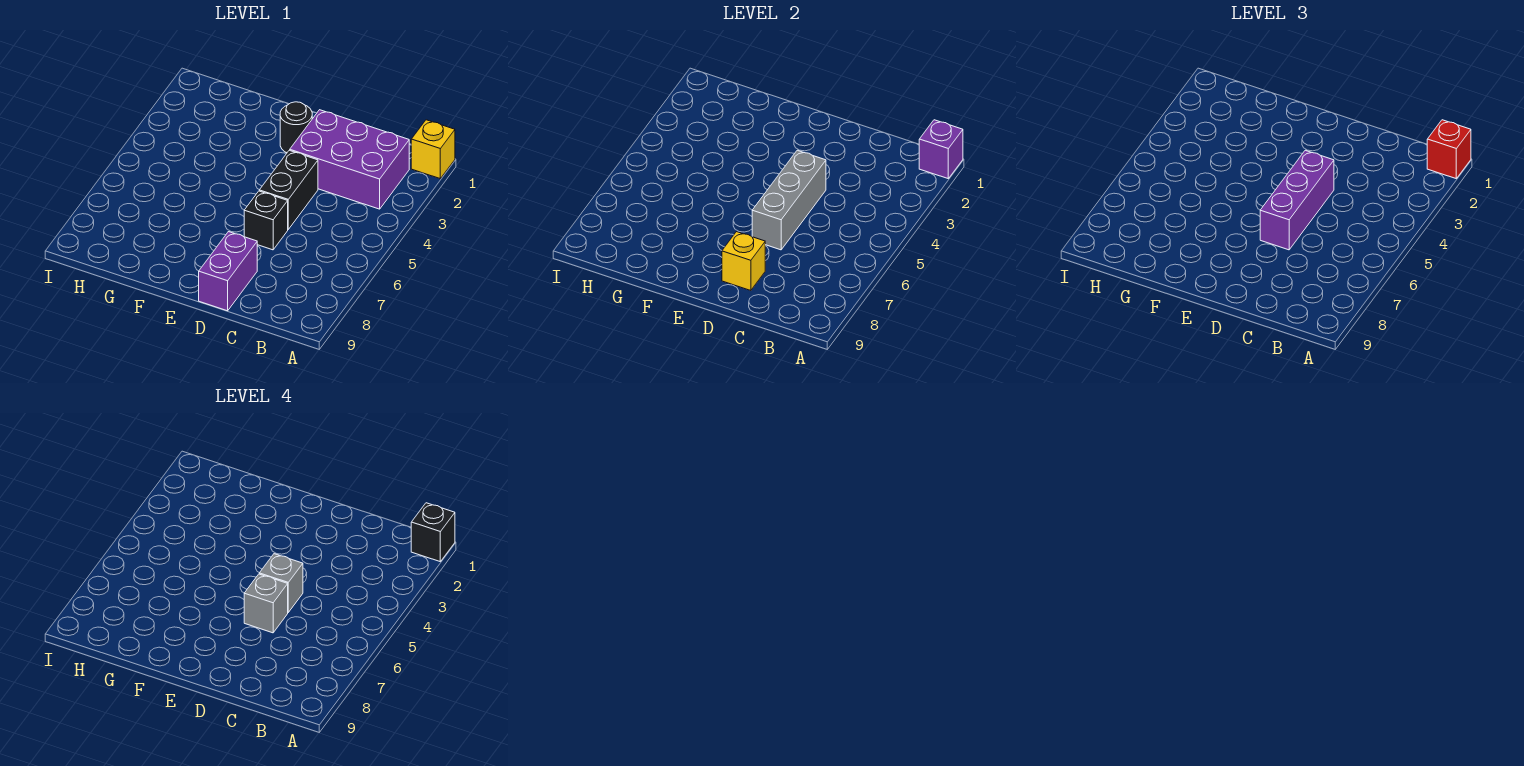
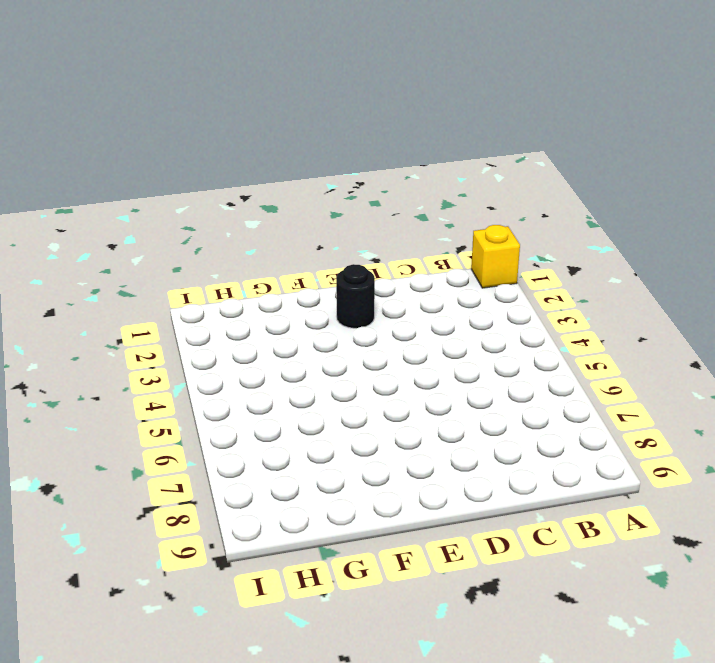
none -> purple 2x3 brick [290,110,409,209]
none -> black 1x2 brick [259,150,318,229]
none -> black 1x1 brick [244,191,288,250]

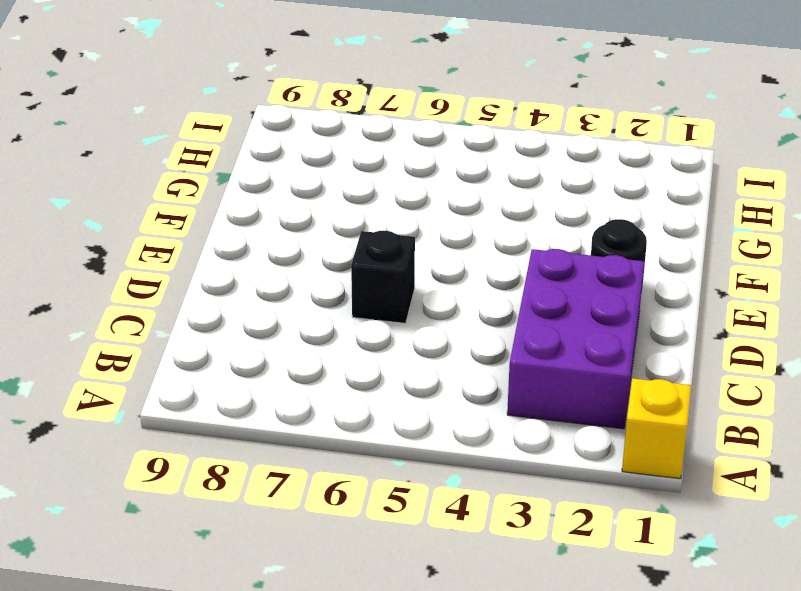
none -> black 1x2 brick [259,150,318,229]
none -> purple 1x2 brick [199,232,257,311]
none -> purple 1x1 brick [919,120,963,178]

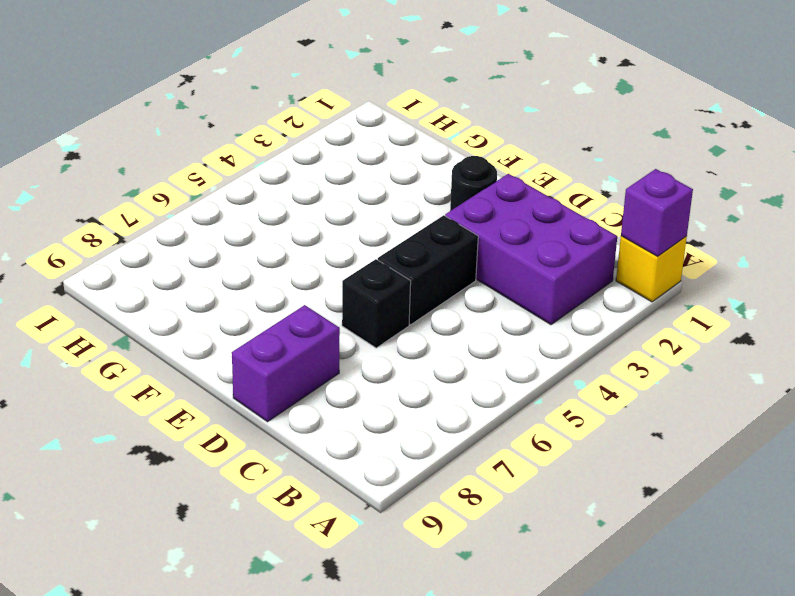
none -> grey 1x3 brick [752,150,826,250]
none -> yellow 1x1 brick [722,232,765,290]
none -> red 1x1 brick [1427,120,1471,178]

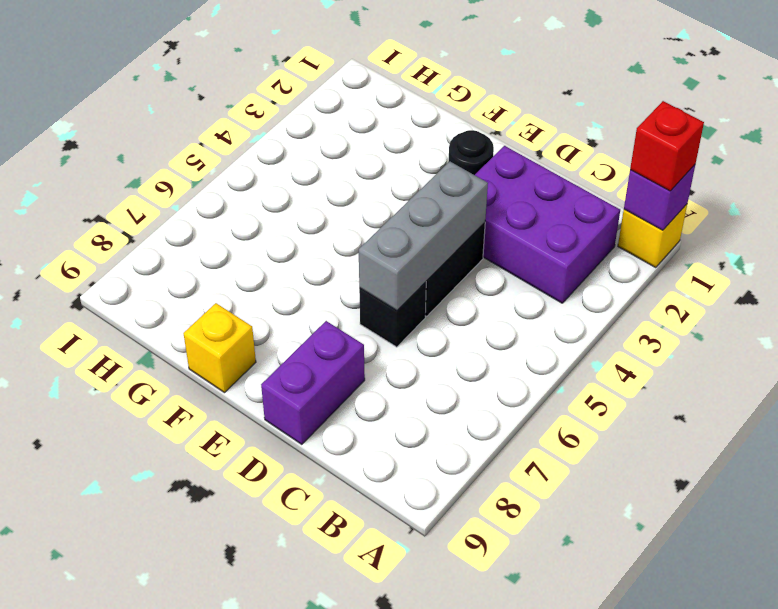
yellow 1x1 brick [183,303,256,393] -> yellow 1x1 brick moved to [722,232,765,290]
none -> purple 1x3 brick [1260,150,1334,250]
none -> black 1x1 brick [411,503,455,561]
none -> grey 1x1 brick [259,554,303,612]

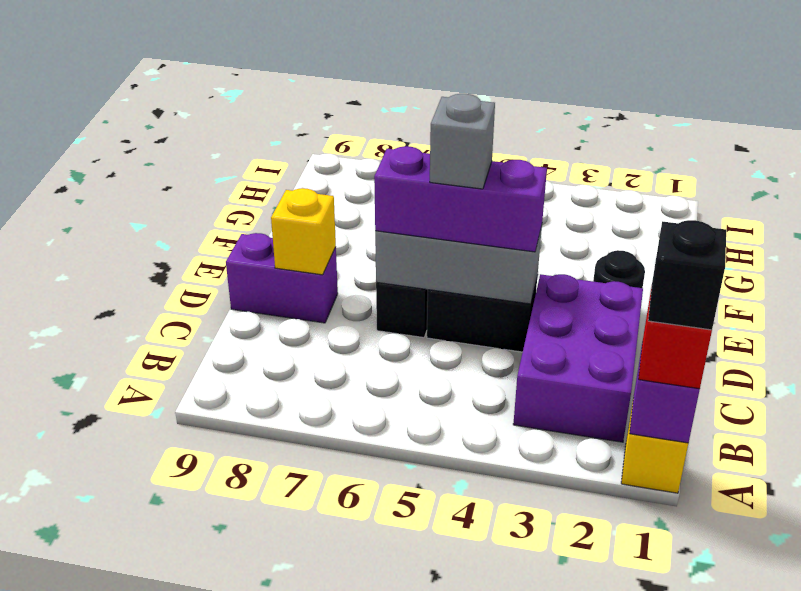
none -> grey 1x1 brick [244,574,288,633]

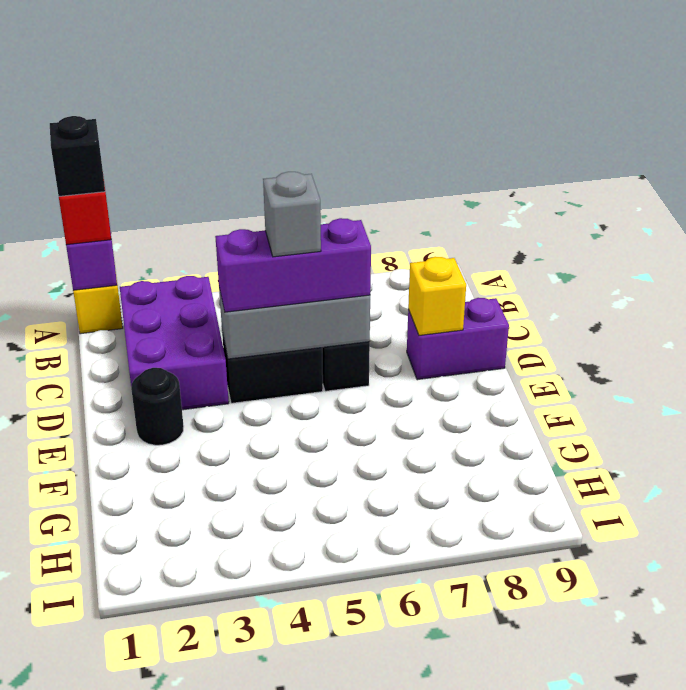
none -> grey 1x1 brick [244,574,288,633]

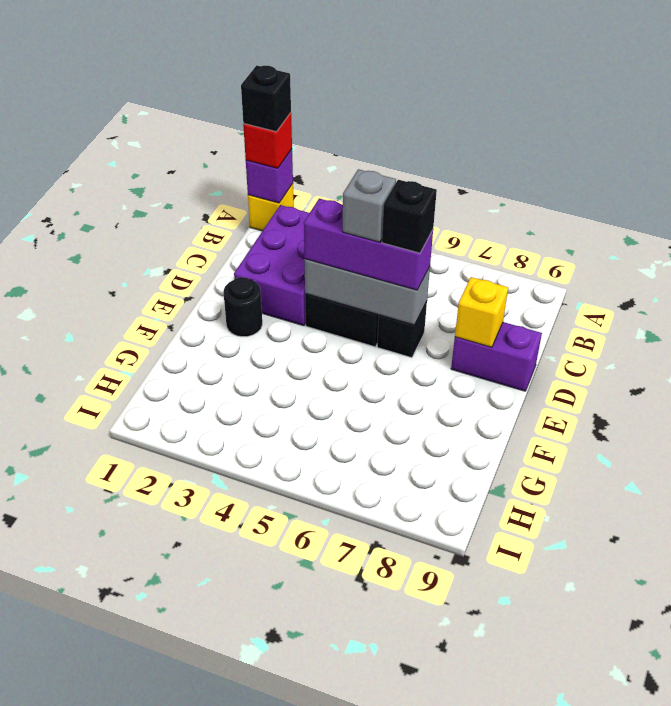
black 1x1 brick [382,180,437,253] -> grey 1x1 brick [244,574,288,633]

